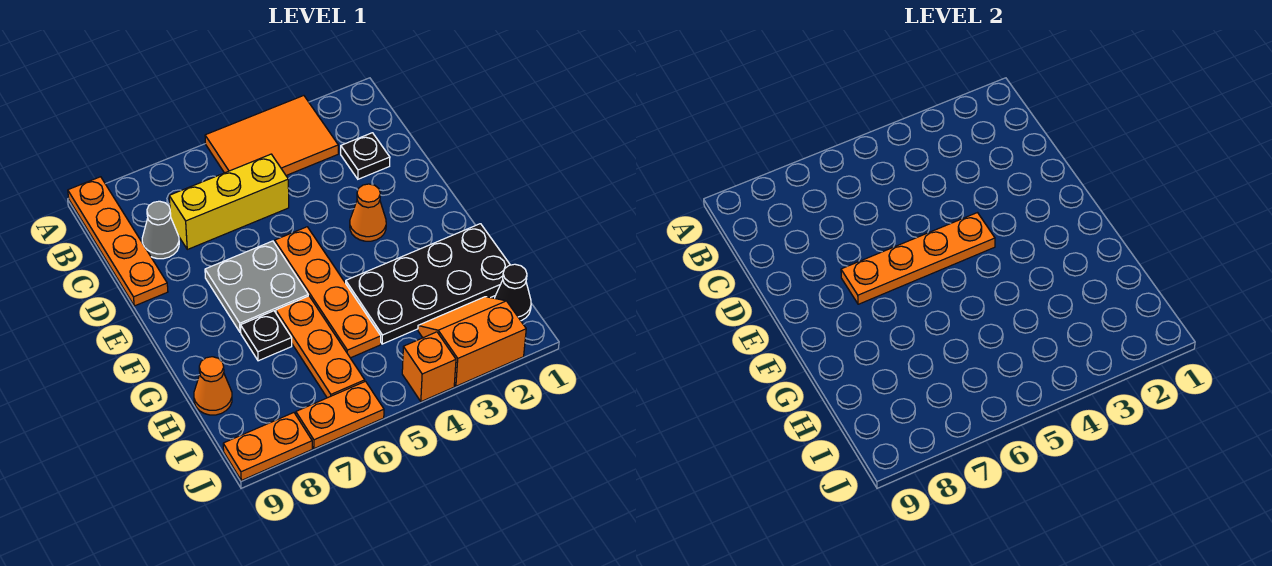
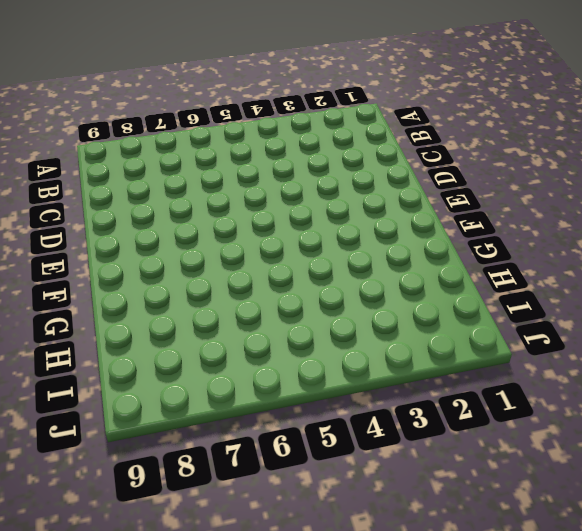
none -> orange 2x3 tile [205,96,338,175]
none -> orange 1x4 plate [68,177,168,306]
none -> black 1x1 plate [341,133,390,179]

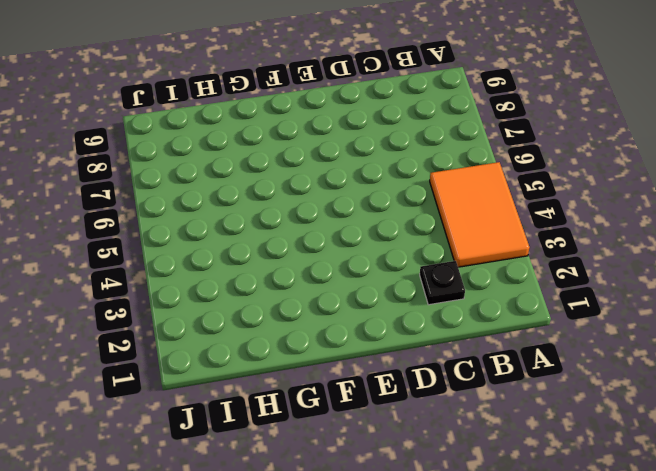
none -> orange 1x4 plate [68,177,168,306]
none -> yellow 1x3 brick [169,154,289,249]
none -> grey 1x1 cone [142,201,179,259]

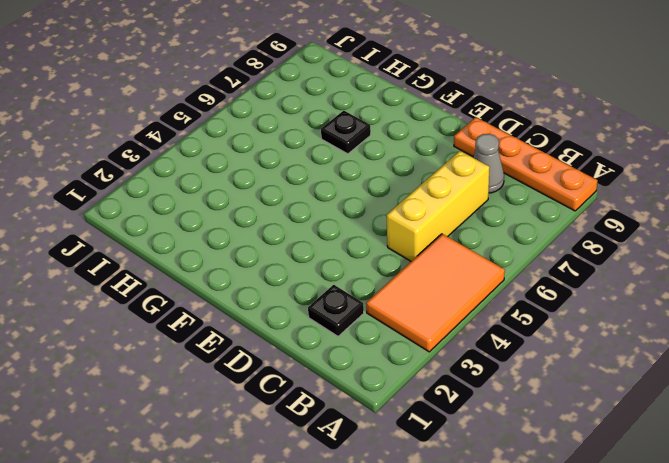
none -> orange 1x1 cone [350,184,386,241]
none -> orange 1x4 plate [275,227,381,358]
none -> grey 2x2 plate [205,241,308,332]

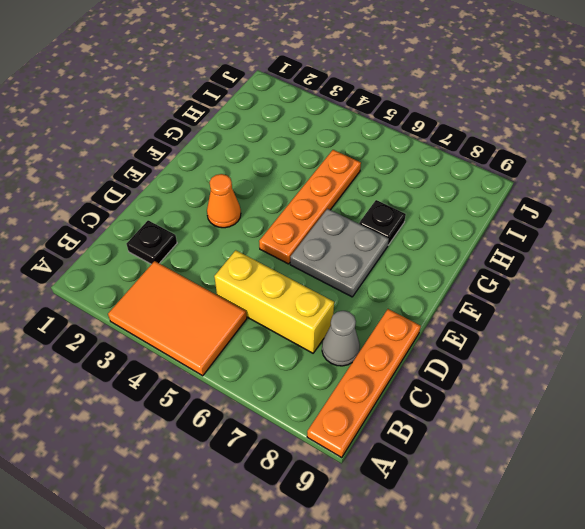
none -> black 2x4 plate [346,224,510,344]
none -> orange 1x3 plate [276,296,365,398]
none -> orange 1x1 cone [194,357,232,415]

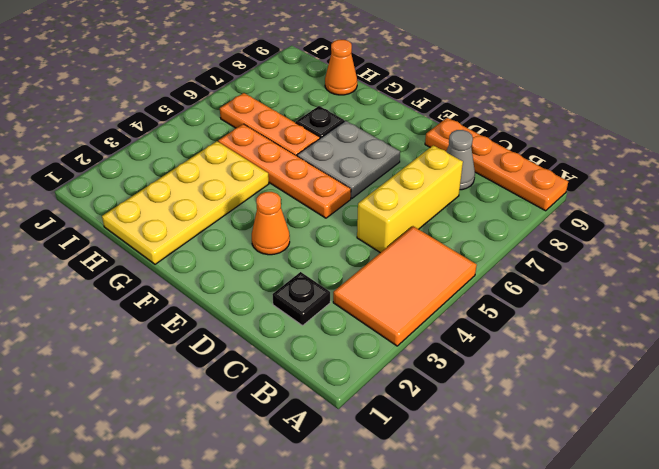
yellow 2x4 plate [102,141,269,264] -> black 2x4 plate [346,224,510,344]
none -> black 1x1 cone [495,264,531,321]
none -> orange 2x2 slope [418,297,526,386]
none -> orange 1x1 brick [402,332,456,402]

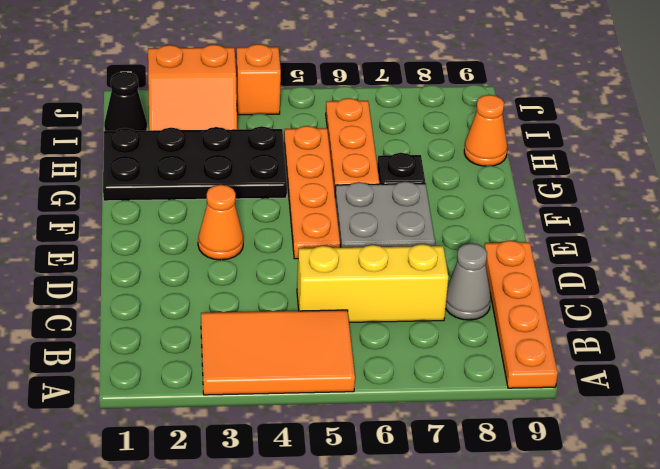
none -> black 1x1 plate [341,133,390,179]
none -> orange 1x2 plate [296,381,384,449]
none -> orange 1x2 plate [223,413,312,480]

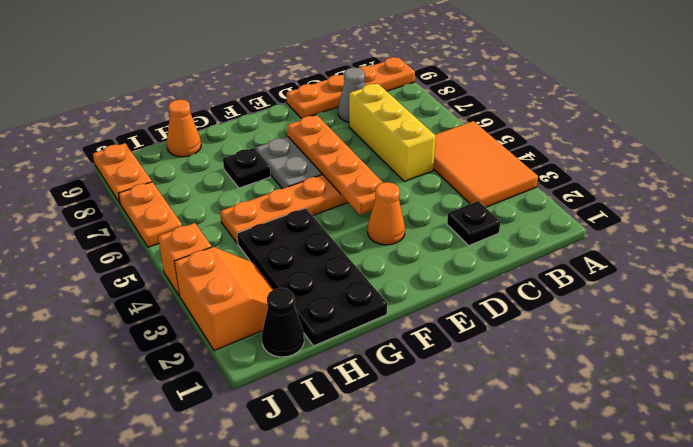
none -> orange 1x3 plate [276,296,365,398]

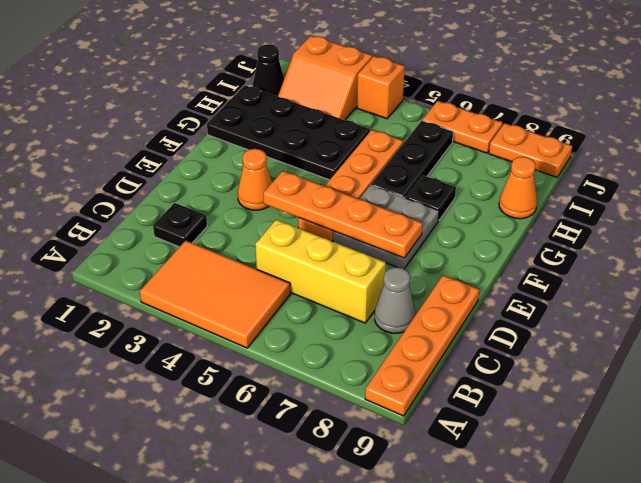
black 1x3 plate [371,121,453,198] -> orange 1x3 plate [276,296,365,398]

